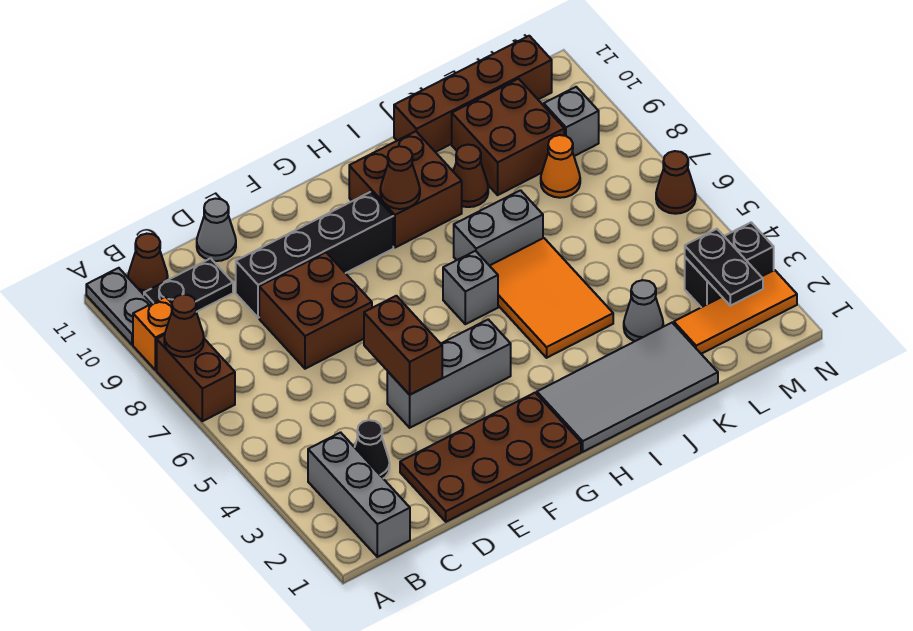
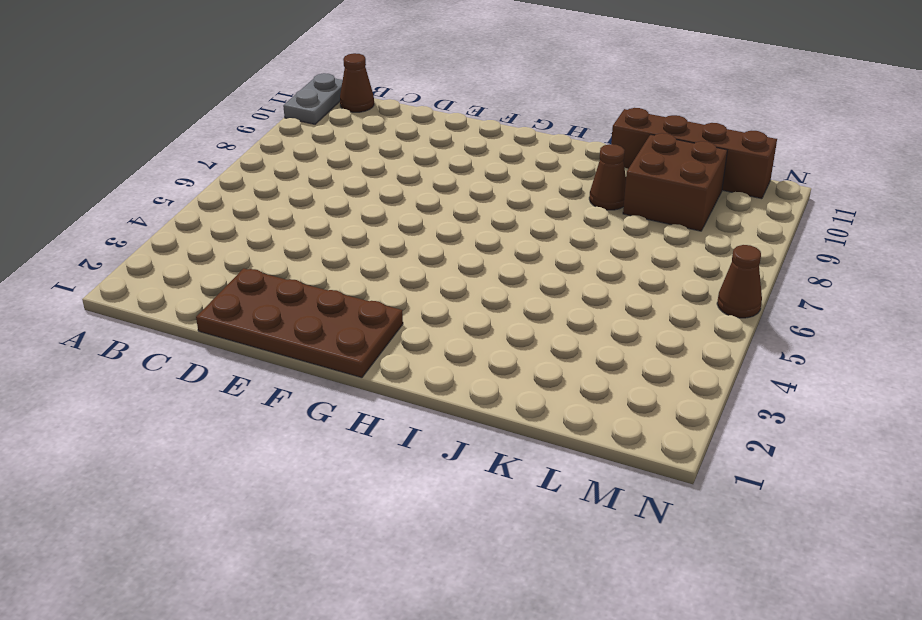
none -> brown 1x2 brick [157,335,235,421]
none -> orange 1x1 brick [133,297,172,370]
none -> grey 1x3 brick [308,432,410,557]
none -> black 1x2 plate [144,258,233,312]

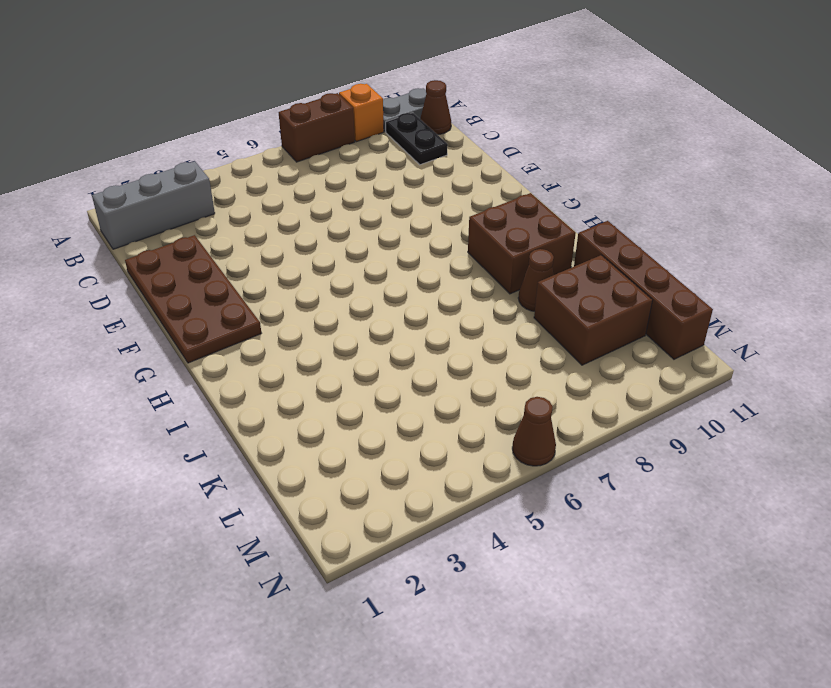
none -> black 1x1 cone [355,420,390,478]
none -> brown 2x2 brick [259,252,372,369]
none -> black 1x4 brick [236,192,393,318]
none -> grey 1x1 cone [197,199,236,261]

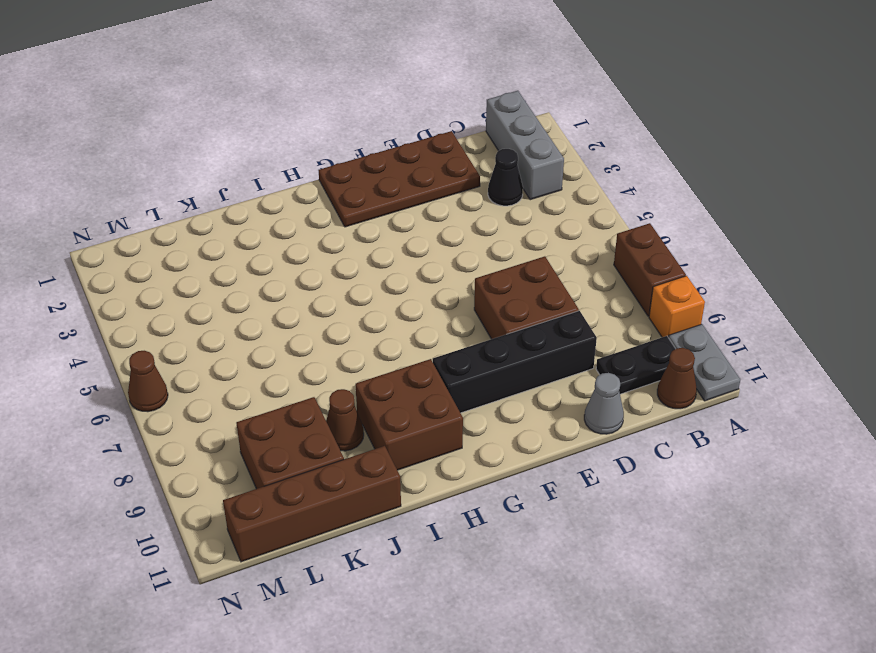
none -> grey 1x3 brick [387,319,511,428]
none -> grey 2x4 tile [537,323,718,452]
none -> grey 1x1 brick [443,251,498,324]
none -> orange 2x3 tile [490,238,613,358]

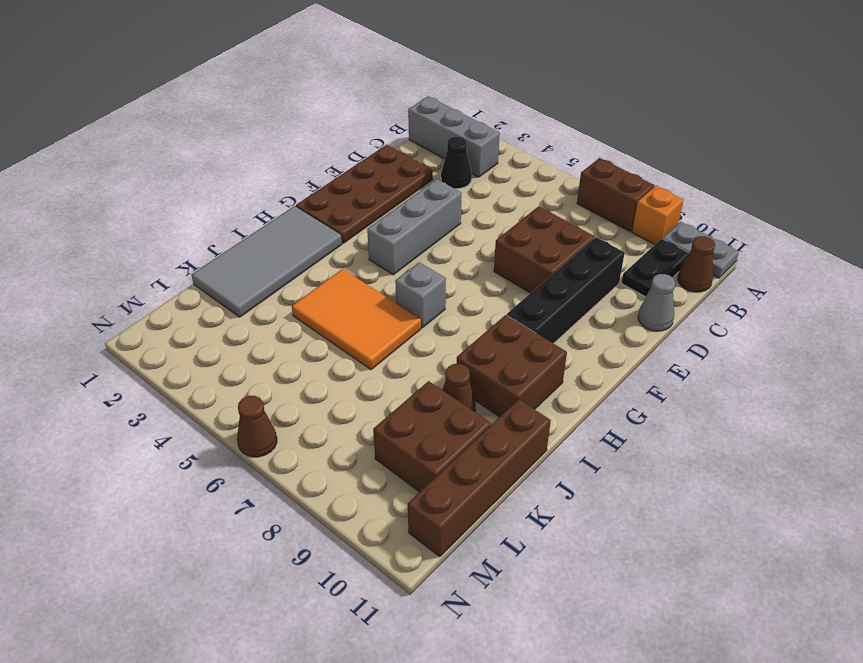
none -> grey 1x2 brick [454,190,543,266]
none -> grey 1x1 cone [624,280,663,341]
none -> orange 1x3 tile [674,270,797,354]
none -> orange 1x1 cone [541,135,580,198]

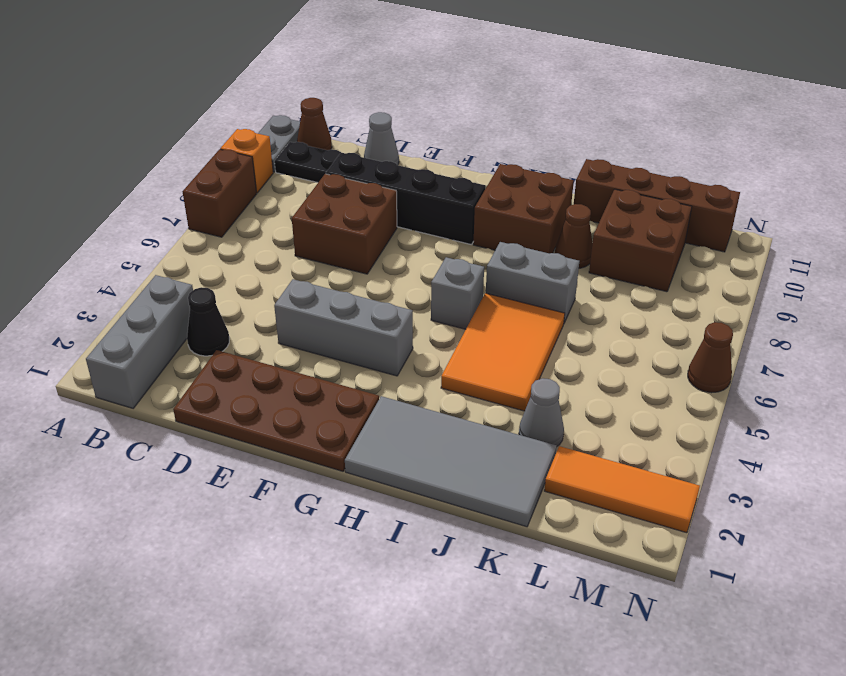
none -> orange 1x1 cone [541,135,580,198]
none -> black 1x2 brick [685,222,774,307]
none -> grey 1x1 brick [544,87,599,156]
none -> brown 1x1 cone [164,294,204,357]

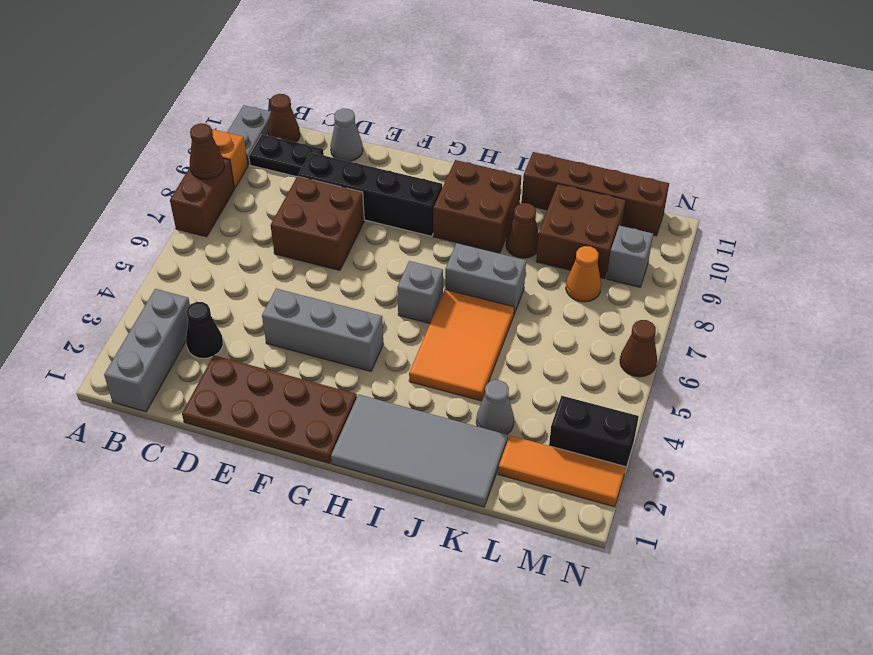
none -> brown 1x2 brick [364,296,442,395]
none -> brown 1x1 cone [380,146,420,209]
none -> black 1x2 plate [685,229,763,306]

